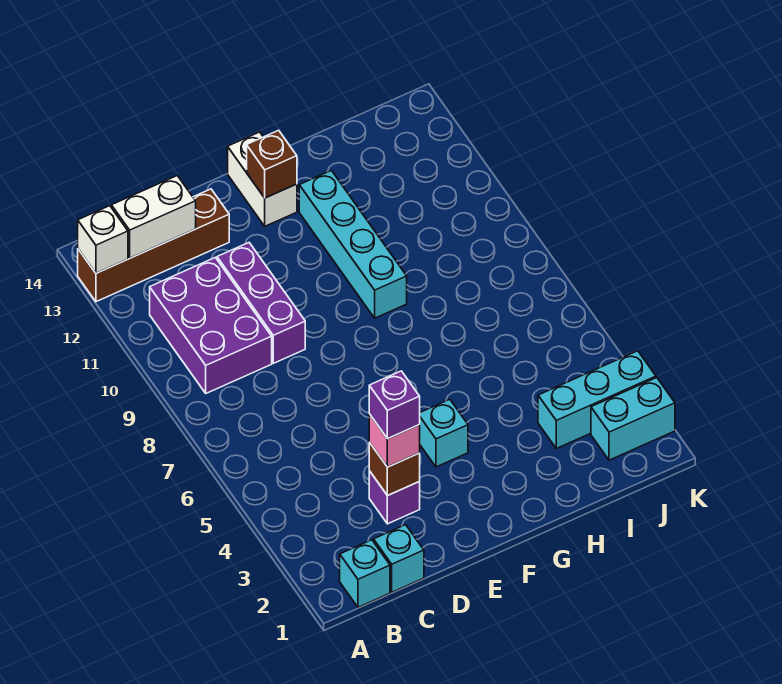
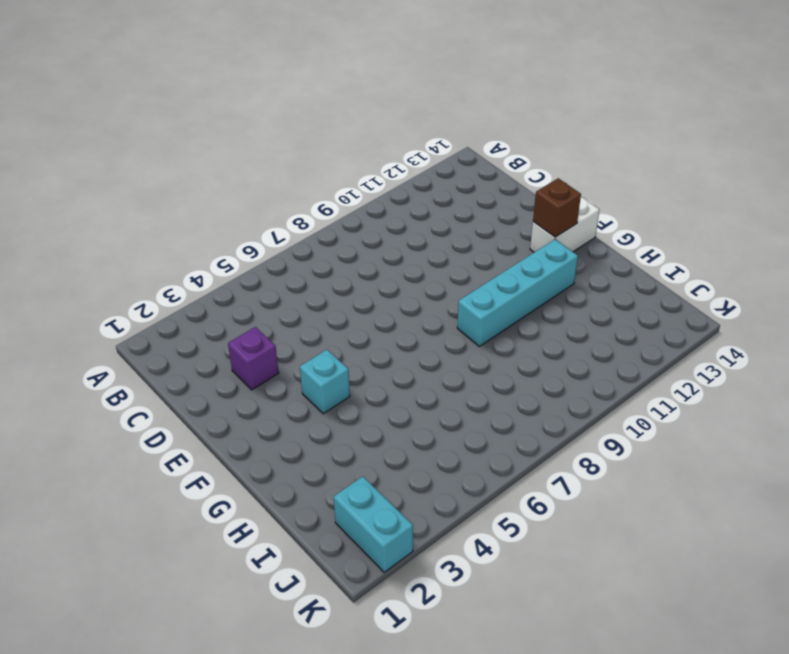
none -> brown 1x4 brick [78,189,229,302]
none -> cyan 1x1 brick [340,540,390,607]
none -> purple 2x3 brick [150,257,272,393]

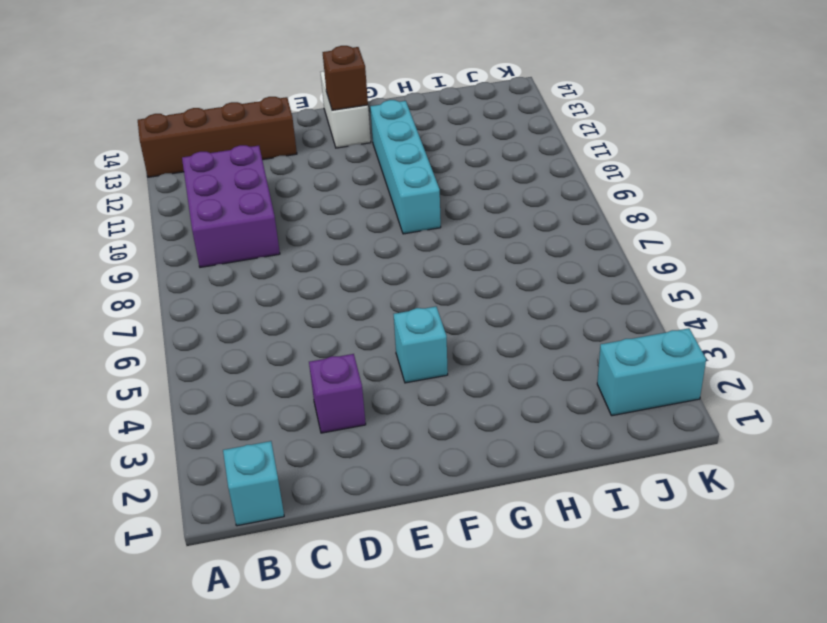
none -> cyan 1x1 brick [374,525,424,592]
none -> purple 1x3 brick [217,243,305,363]
none -> cyan 1x3 brick [538,351,656,448]

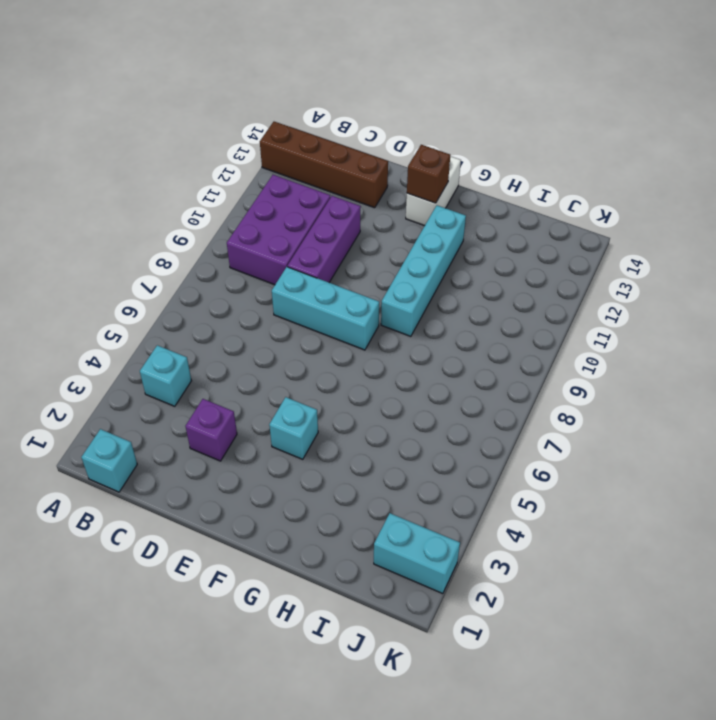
cyan 1x1 brick [140,345,191,406] -> cyan 1x1 brick moved to [374,525,424,592]
cyan 1x3 brick [272,267,379,350] -> cyan 1x3 brick moved to [538,351,656,448]
none -> white 1x1 brick [78,206,128,273]
none -> white 1x2 brick [111,176,196,258]
none -> brown 1x1 brick [369,442,420,496]

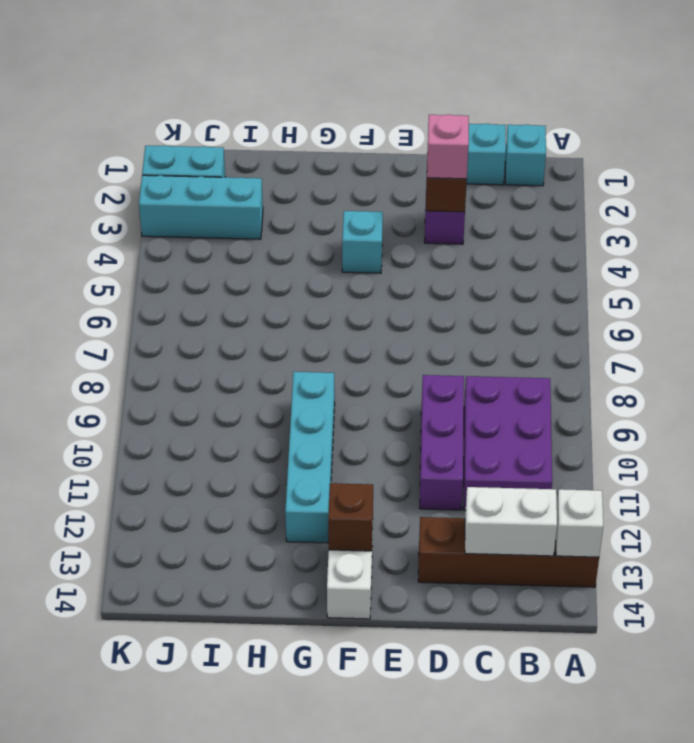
none -> purple 1x1 brick [369,371,420,439]

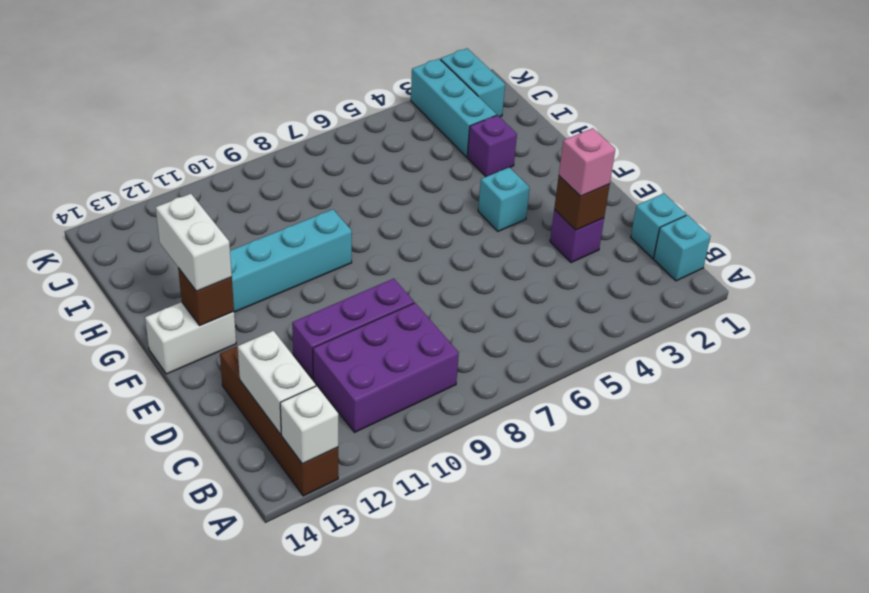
white 1x2 brick [156,194,232,291] -> none
purple 1x1 brick [467,115,517,177] -> purple 1x1 brick moved to [369,371,420,439]

